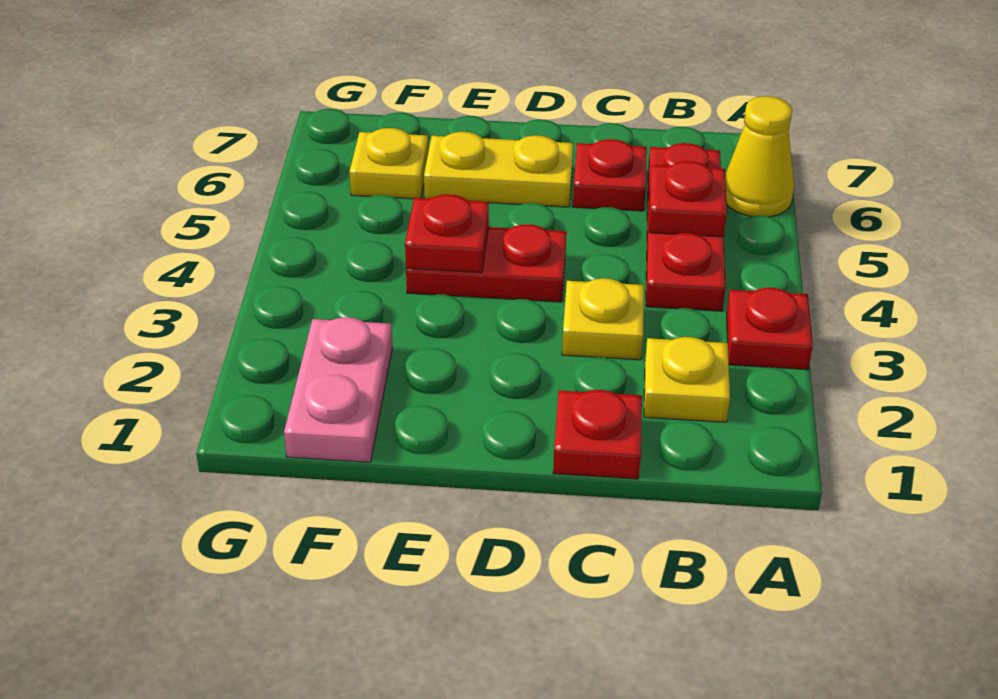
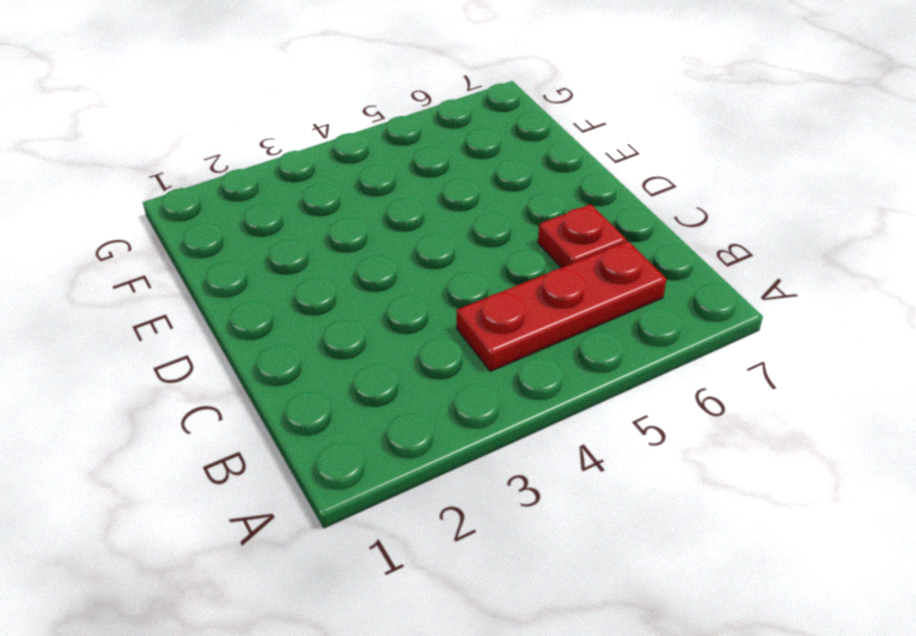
none -> red 1x1 plate [727,288,813,370]
none -> yellow 1x1 cone [725,96,794,217]
none -> yellow 1x1 plate [644,337,730,422]

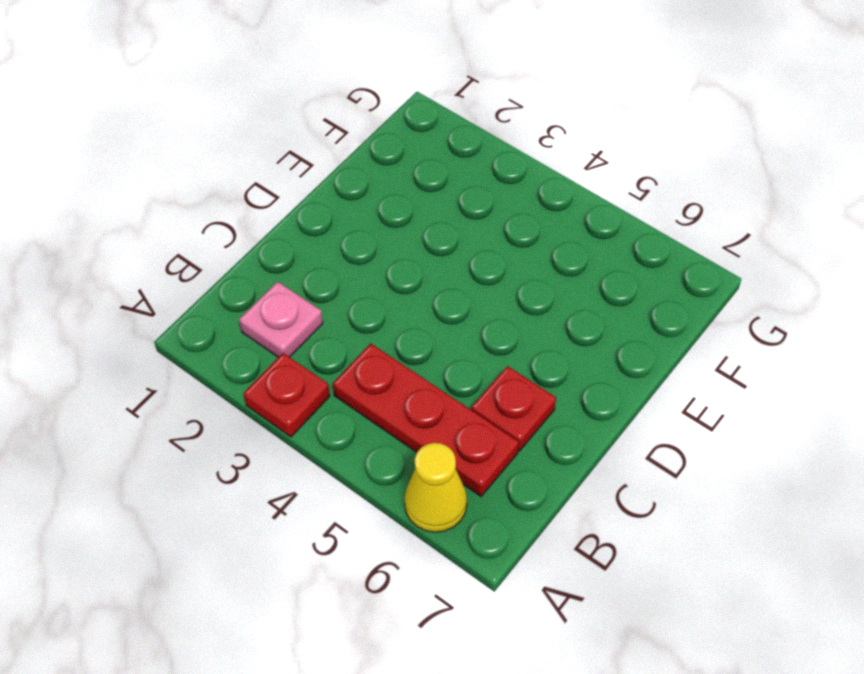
pink 1x1 plate [239,282,323,357] -> yellow 1x1 plate [644,337,730,422]
none -> red 1x1 plate [553,390,642,479]
none -> yellow 1x1 plate [562,278,644,360]
none -> red 1x2 plate [406,224,567,302]

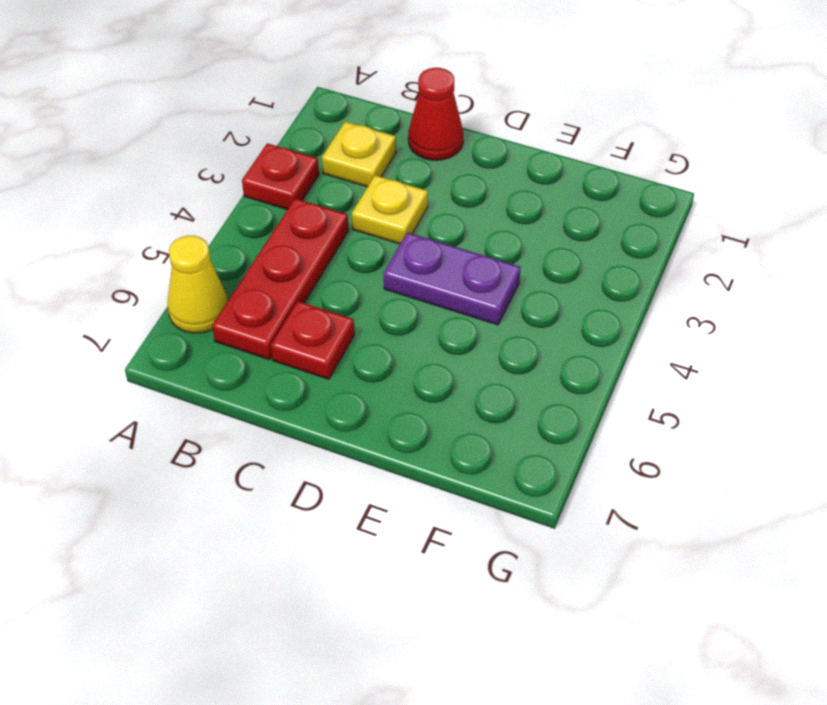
red 1x1 cone [408,68,463,160] -> red 1x1 plate [553,390,642,479]
purple 1x2 plate [384,232,521,325] -> red 1x2 plate [406,224,567,302]
none -> yellow 1x2 plate [424,132,573,207]
none -> pink 1x2 plate [284,317,392,462]
none -> yellow 1x1 plate [349,128,428,199]

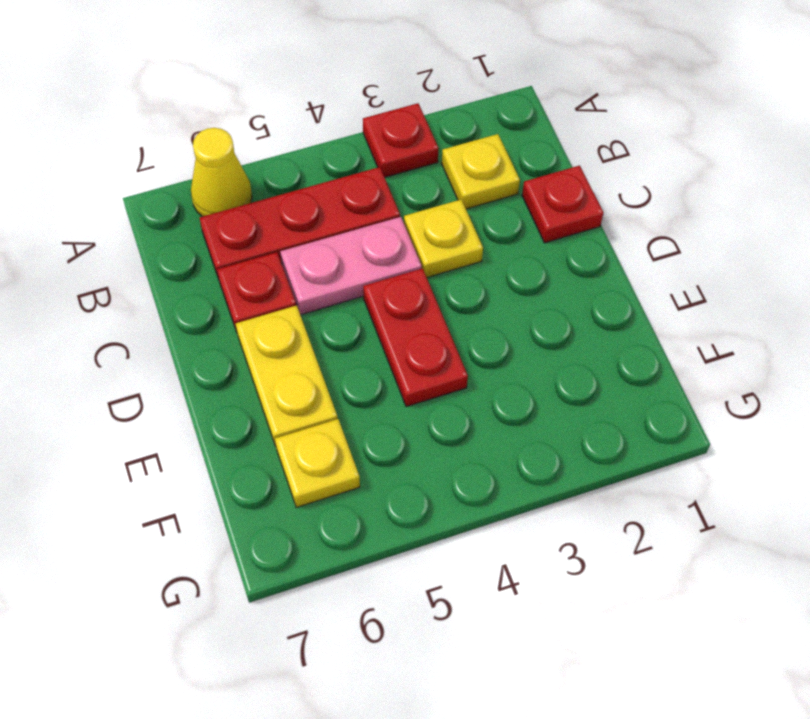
pink 1x2 plate [280,217,422,315] -> pink 1x2 plate moved to [284,317,392,462]
none -> red 1x1 plate [649,161,727,237]
none -> red 1x1 plate [405,194,489,273]

